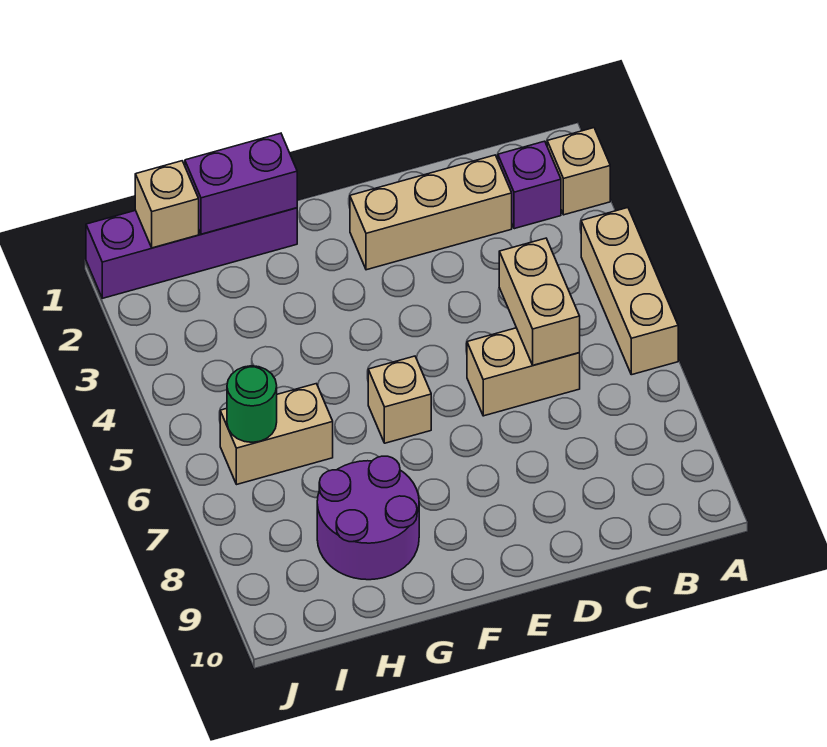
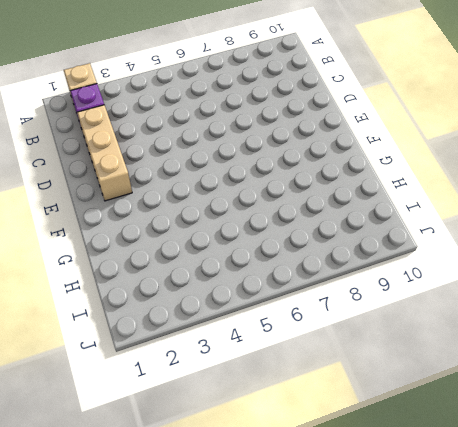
none -> tan 1x3 brick [581,208,678,375]
none -> tan 1x2 brick [467,328,580,416]
none -> tan 1x1 brick [368,356,431,443]

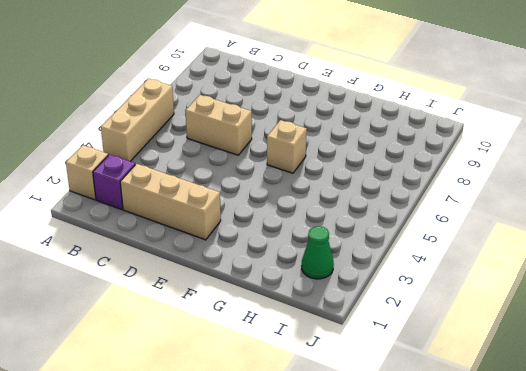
green 1x1 cone [302,226,334,279] -> none
none -> purple 1x4 brick [86,208,297,298]
none -> purple 2x2 round brick [317,456,419,580]
none -> tan 1x2 brick [220,384,333,484]

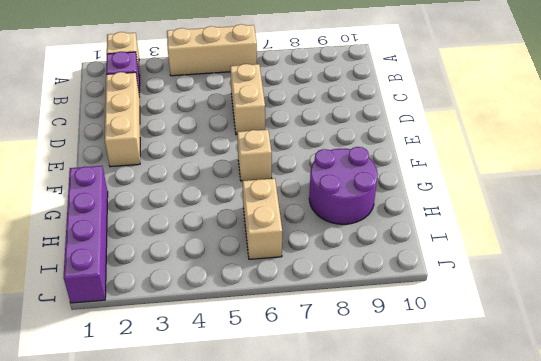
none -> tan 1x2 brick [499,238,580,365]
none -> purple 1x2 brick [185,133,297,234]
none -> tan 1x1 brick [135,161,199,248]

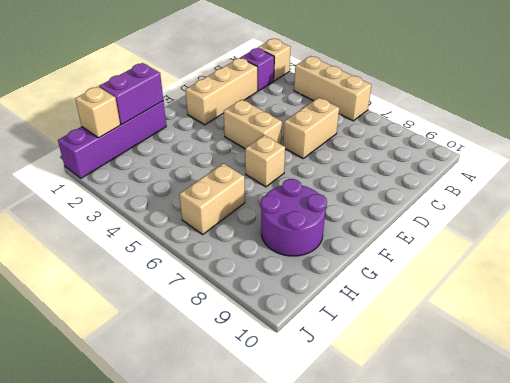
tan 1x2 brick [224,100,282,149] -> tan 1x2 brick moved to [499,238,580,365]
none -> green 1x1 round brick [227,366,277,442]

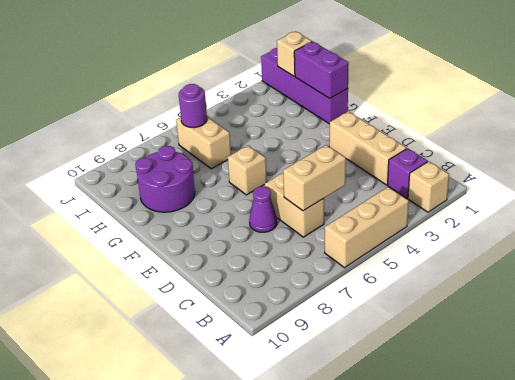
purple 1x1 cone [249,187,277,232] -> none
purple 1x1 round brick [179,84,207,128] -> green 1x1 round brick [227,366,277,442]

